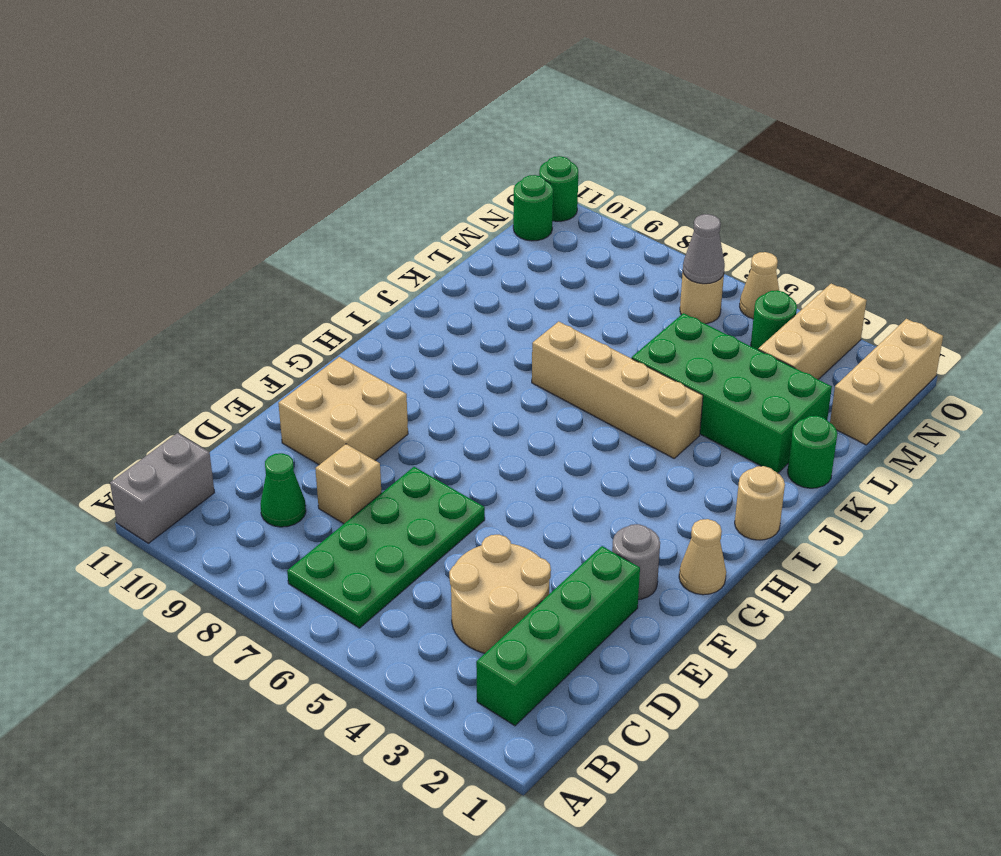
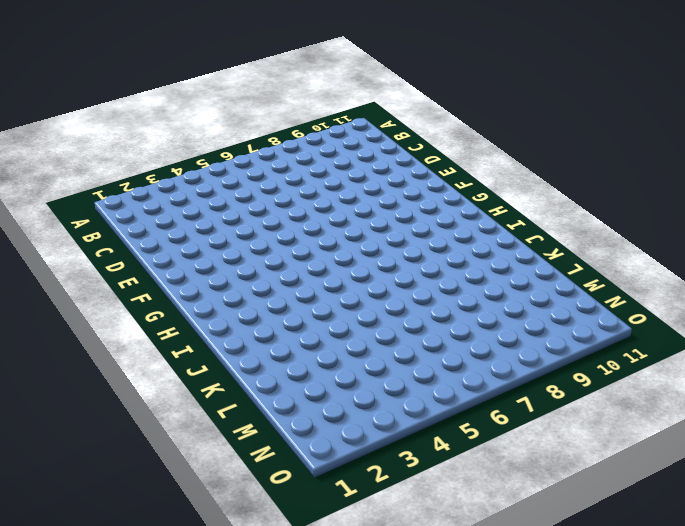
none -> grey 1x2 brick [110,433,215,543]
none -> green 1x4 brick [476,546,640,726]
none -> green 2x4 plate [287,467,485,628]

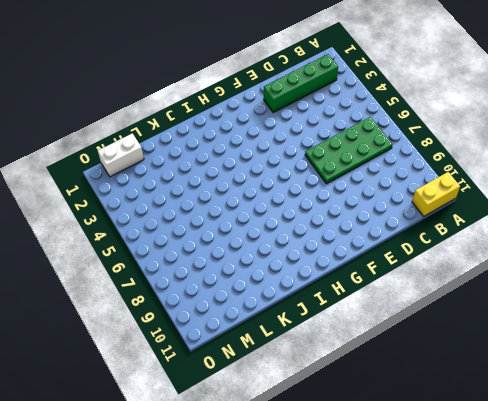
yellow 1x2 brick [412,172,460,216] -> grey 1x2 brick [110,433,215,543]
white 1x2 brick [98,133,144,177] -> tan 1x3 brick [830,319,943,445]
none -> tan 2x2 round brick [449,535,551,653]
none -> green 1x1 cone [260,453,306,527]
none -> tan 1x1 brick [315,444,381,524]

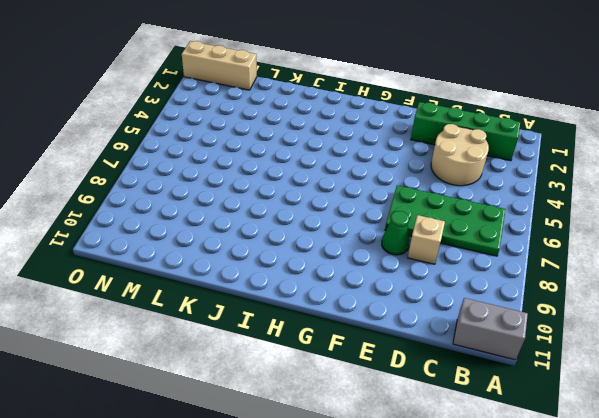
green 1x1 cone [382,211,410,255] -> green 1x1 cone moved to [260,453,306,527]
none -> tan 2x2 brick [278,357,408,465]
none -> grey 1x1 round brick [612,524,660,600]
none -> tan 1x1 cone [679,519,726,595]

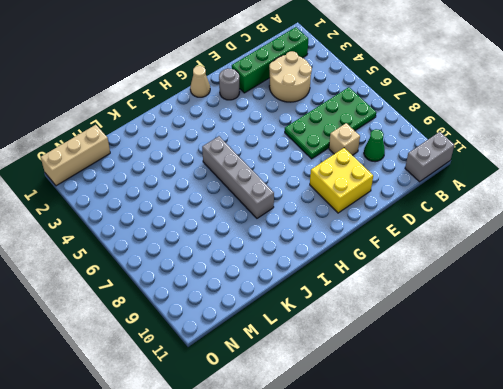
yellow 2x2 brick [310,148,373,213] -> tan 2x2 brick [278,357,408,465]
grey 1x4 brick [202,136,274,218] -> none
none -> tan 1x1 round brick [735,466,785,540]
none -> tan 1x4 brick [532,322,703,458]
none -> green 1x1 round brick [788,416,837,488]

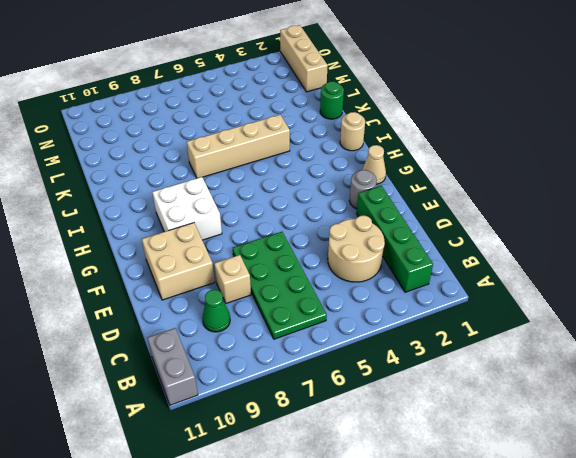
white 2x2 brick [152,177,222,240] -> none
none -> green 2x4 brick [632,313,832,473]
none -> tan 1x3 brick [758,284,867,380]
none -> green 1x1 round brick [751,290,797,350]

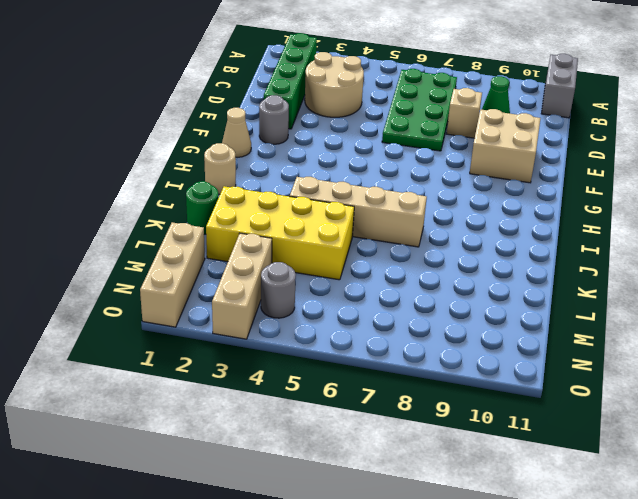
yellow 2x4 brick [206,186,354,280] -> green 2x4 brick [632,313,832,473]
grey 1x1 round brick [261,262,296,318] -> green 1x1 round brick [751,290,797,350]
none -> tan 1x1 round brick [680,273,724,324]
none -> green 1x1 round brick [513,175,553,241]
none -> tan 1x1 cone [740,252,779,319]

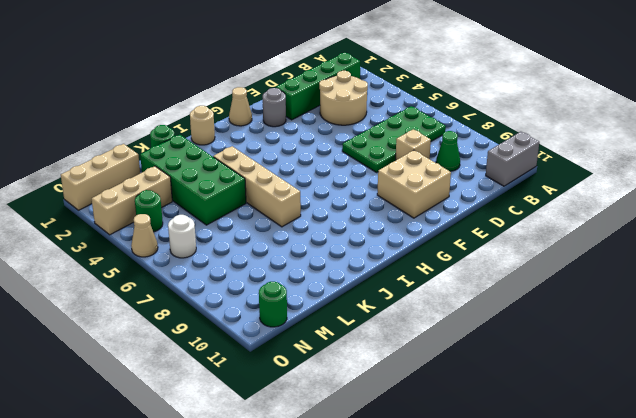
white 1x1 round brick [168,215,196,258] -> tan 1x1 round brick [680,273,724,324]
none -> green 1x1 round brick [539,156,578,221]
none -> grey 1x1 cone [683,214,725,284]

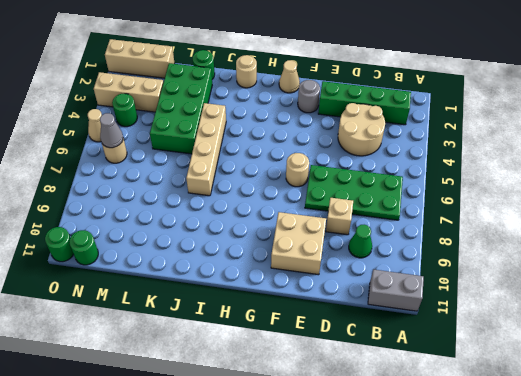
tan 1x1 round brick [286,153,309,187] -> none

